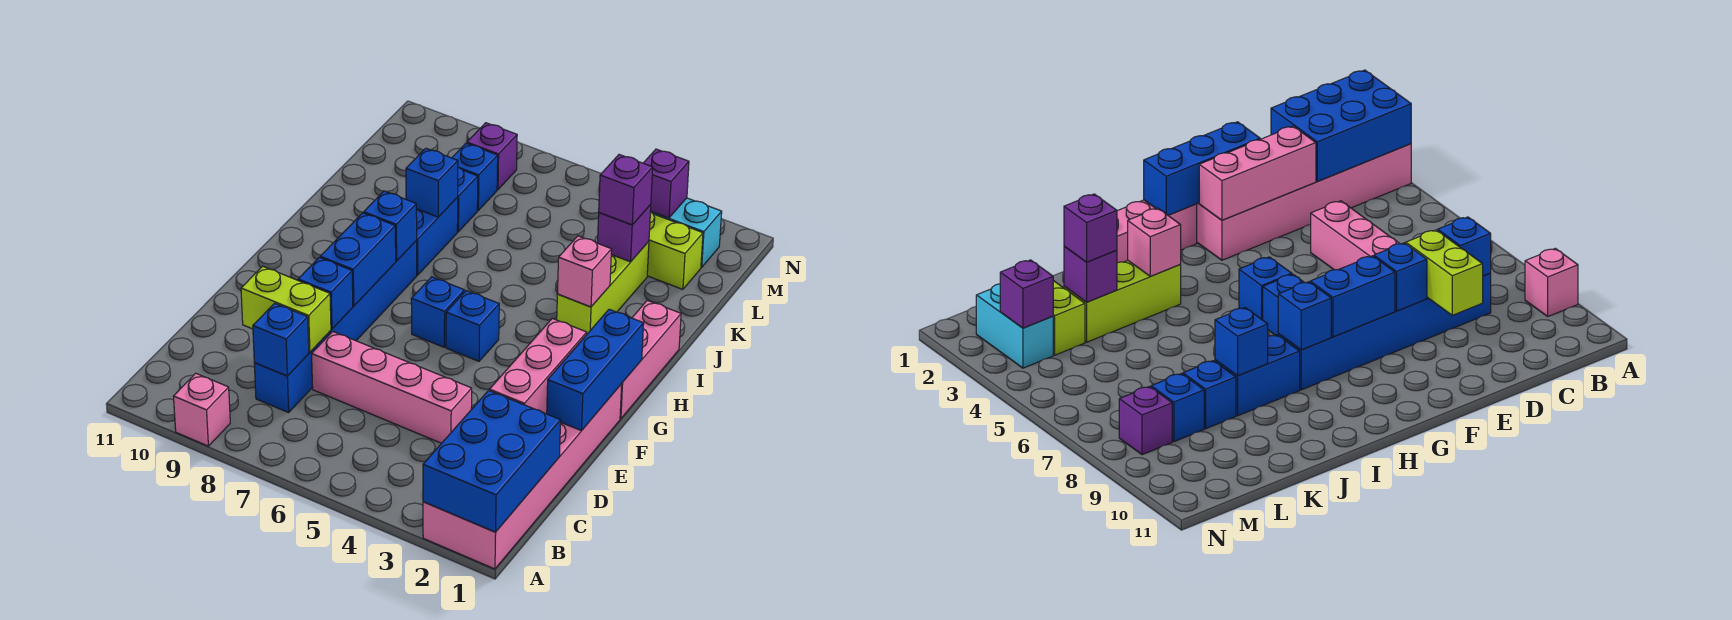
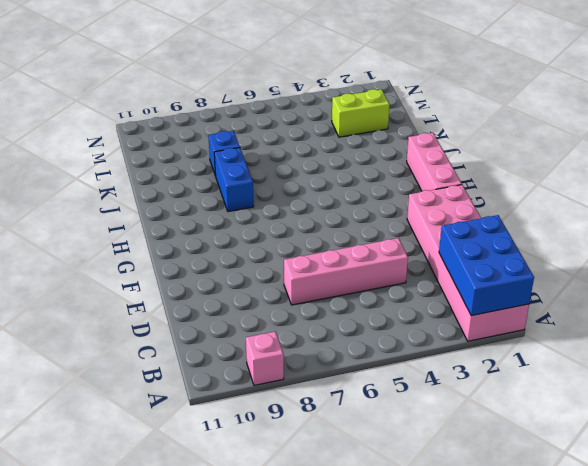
none -> blue 1x6 brick [254,241,417,413]
none -> blue 1x1 brick [446,291,499,361]
none -> blue 1x1 brick [411,277,464,347]

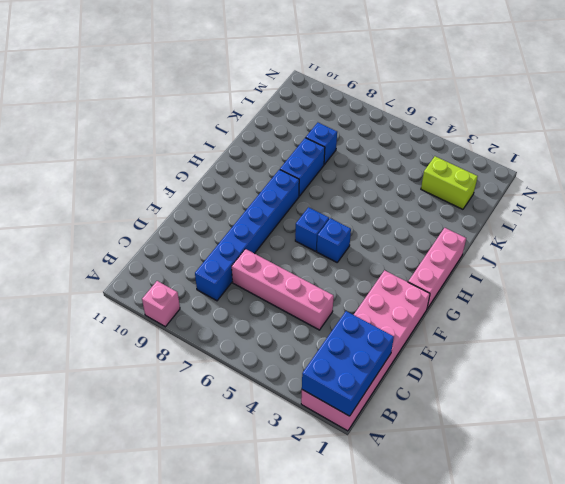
none -> lime 1x3 brick [557,242,649,334]
none -> blue 1x1 brick [452,143,498,210]
none -> cyan 1x2 brick [650,198,722,267]

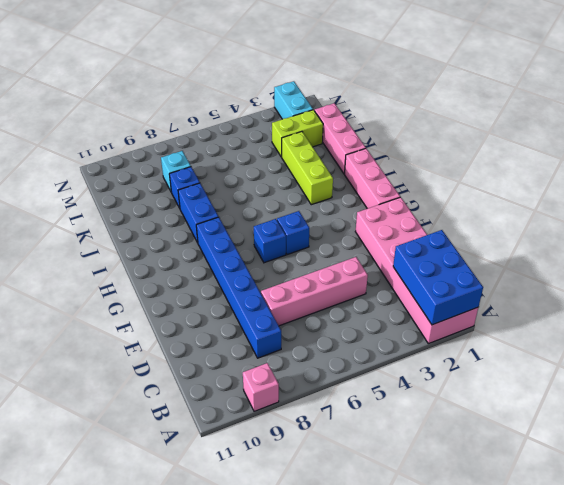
pink 1x3 brick [315,103,366,174] -> pink 1x3 brick moved to [490,318,587,414]
cyan 1x1 brick [161,151,191,191] -> blue 1x1 brick [452,143,498,210]
cyan 1x2 brick [274,81,313,119] -> cyan 1x2 brick turned to [650,198,722,267]
none -> purple 1x1 brick [467,123,517,190]
none -> blue 1x1 brick [253,303,309,376]
none -> lime 1x2 brick [241,266,331,352]

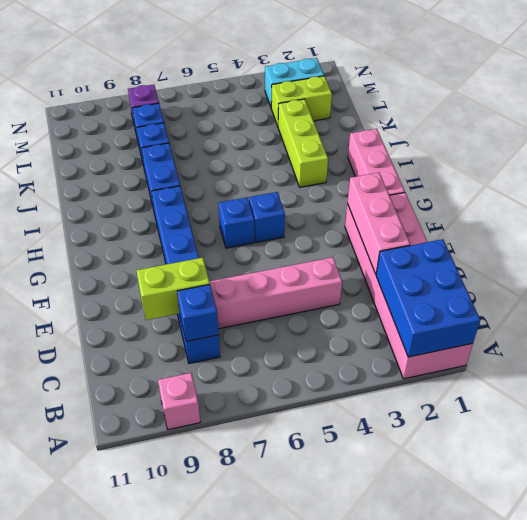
none -> blue 1x3 brick [547,309,644,430]
none -> blue 1x1 brick [298,257,353,329]
none -> blue 1x2 brick [320,213,396,306]

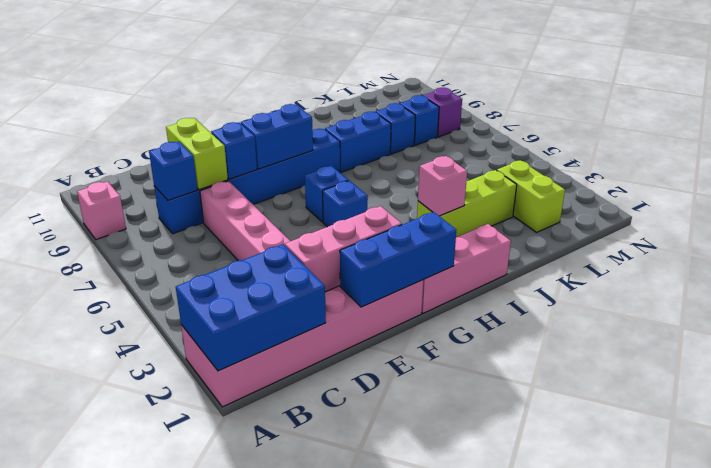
none -> cyan 1x2 brick [650,198,722,267]
none -> blue 1x1 brick [364,191,417,261]
none -> blue 1x1 brick [406,148,458,217]

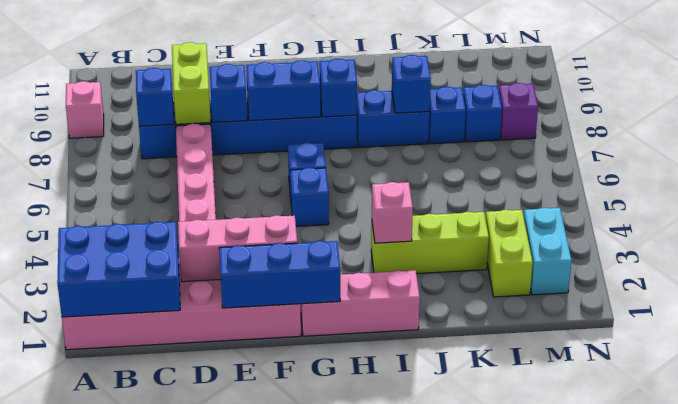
none -> purple 1x1 brick [598,205,651,262]
none -> purple 1x1 brick [644,149,689,218]
none -> purple 1x1 brick [599,155,653,225]

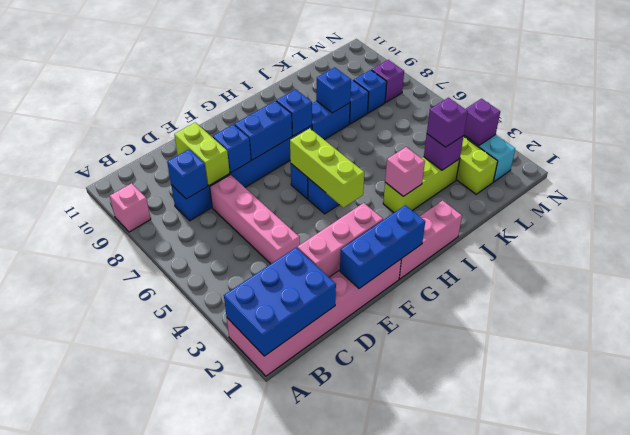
lime 1x3 brick [290,128,364,208] -> none

